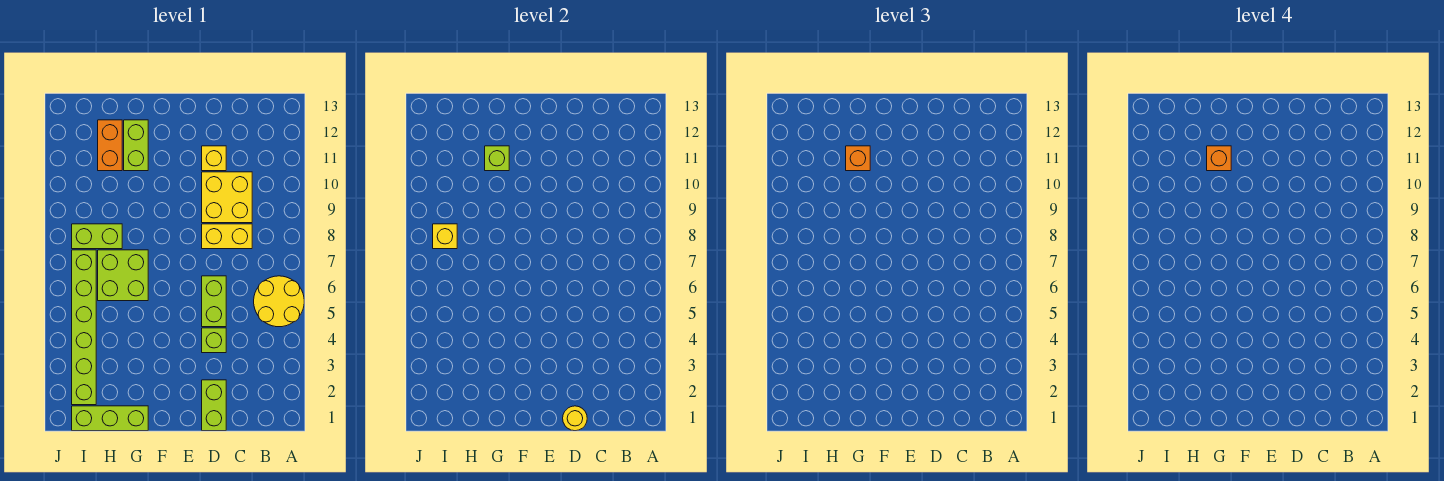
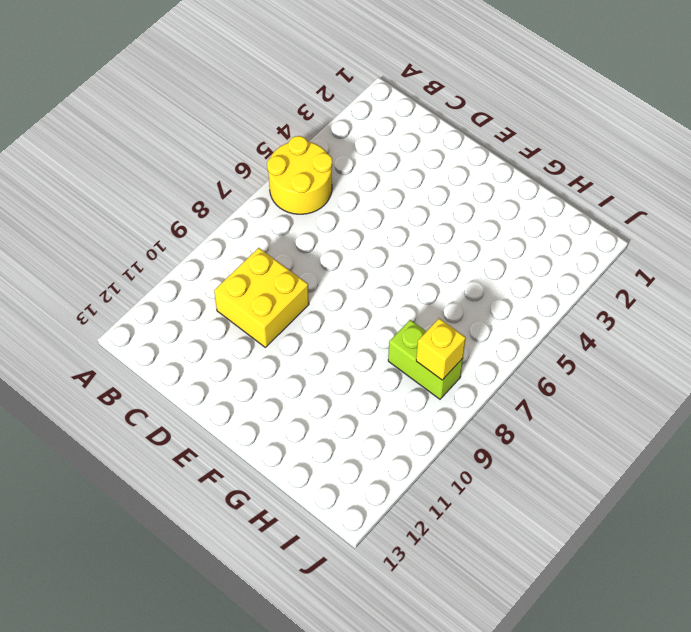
none -> yellow 1x2 brick [202,224,252,249]
none -> lime 1x2 brick [202,380,226,431]
none -> lime 1x1 brick [202,328,226,353]

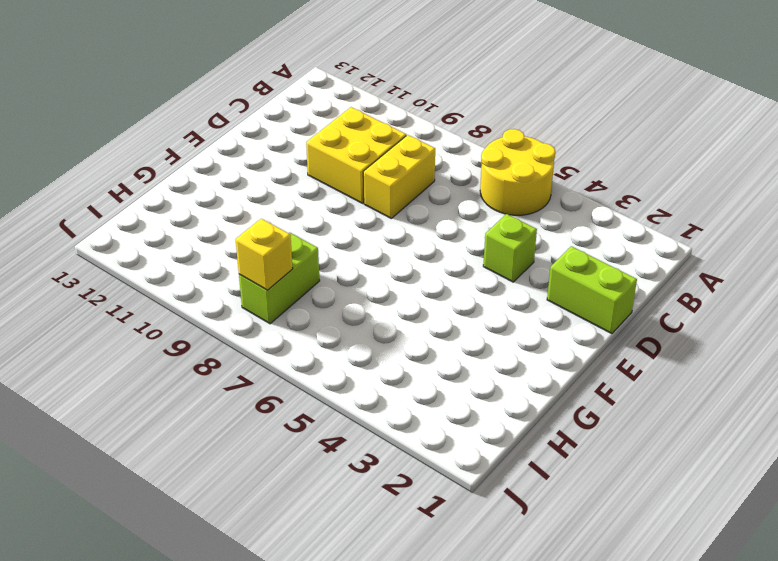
none -> lime 1x2 brick [202,276,226,327]
none -> yellow 1x1 brick [202,146,226,171]
none -> lime 1x3 brick [72,406,148,431]

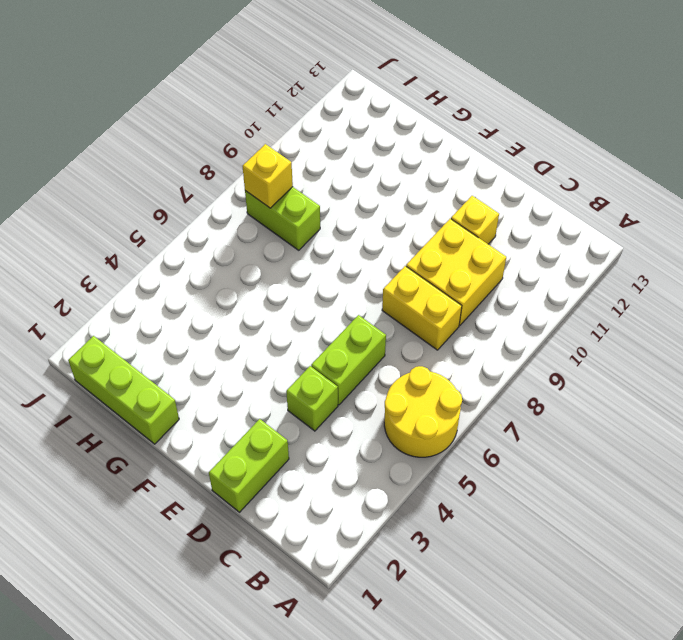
none -> lime 2x2 brick [98,250,148,301]
none -> lime 1x2 brick [124,120,148,171]
none -> orange 1x2 brick [98,120,122,171]

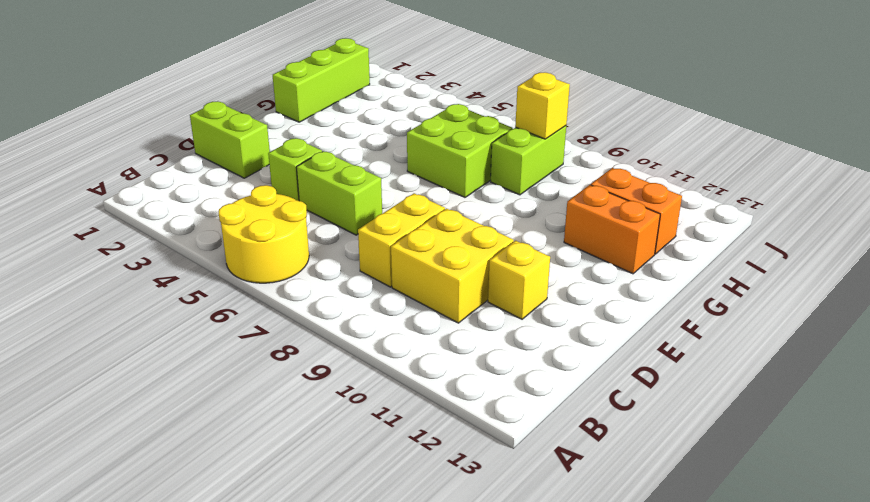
orange 1x2 brick [564,185,660,274] -> lime 1x2 brick [124,120,148,171]
none -> lime 1x6 brick [72,250,96,405]
none -> yellow 1x1 round brick [563,406,587,431]
none -> lime 1x1 brick [485,146,509,171]

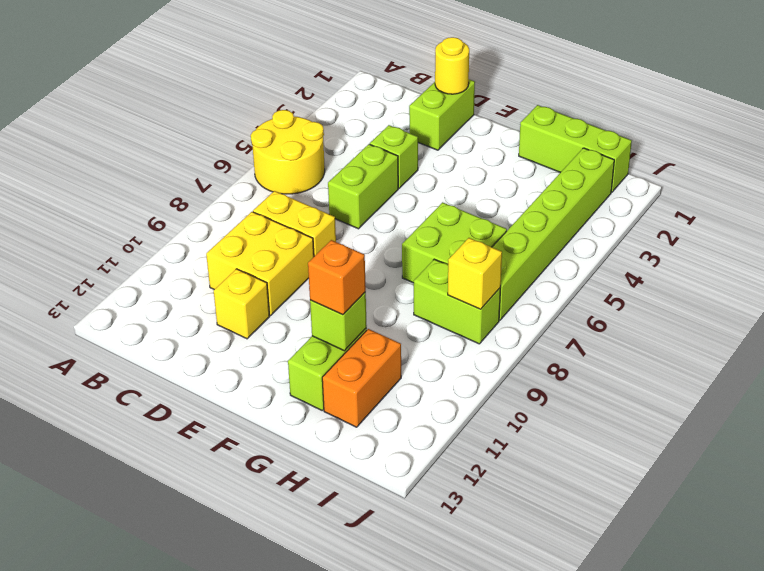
none -> orange 1x1 brick [1207,146,1231,171]

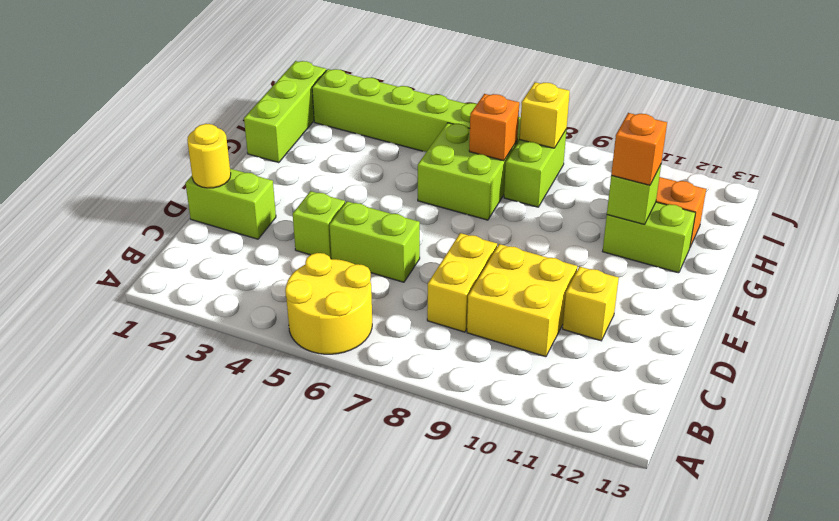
orange 1x1 brick [469,94,519,161] -> orange 1x1 brick moved to [1207,146,1231,171]

